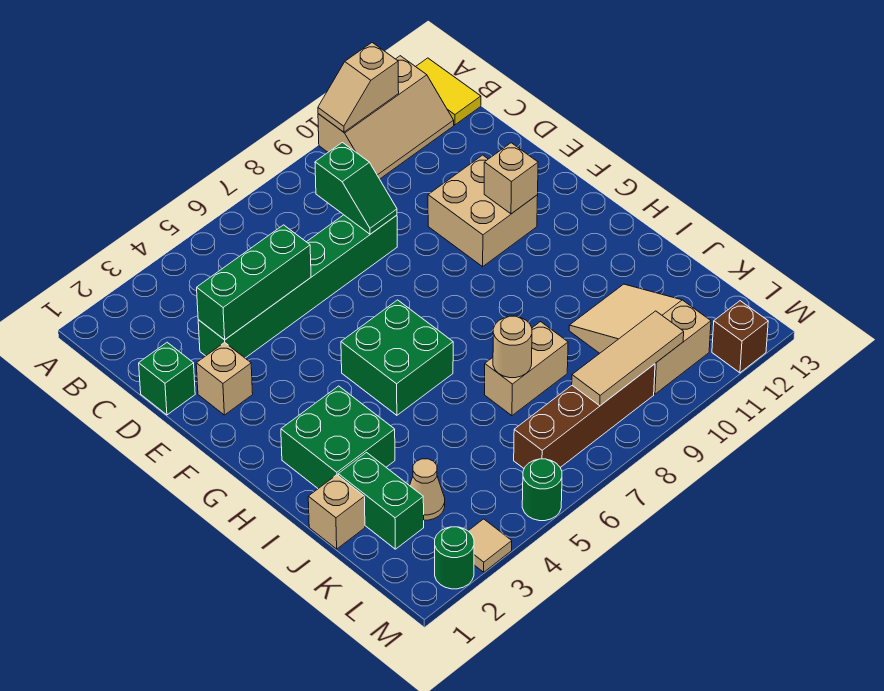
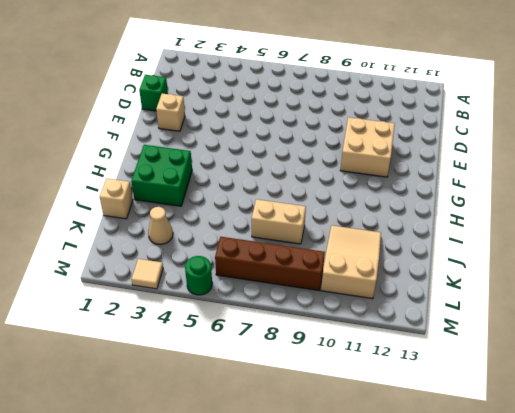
none -> tan 2x3 slope [318,56,454,179]
none -> yellow 1x2 tile [416,58,481,125]
none -> green 1x6 brick [198,215,397,358]

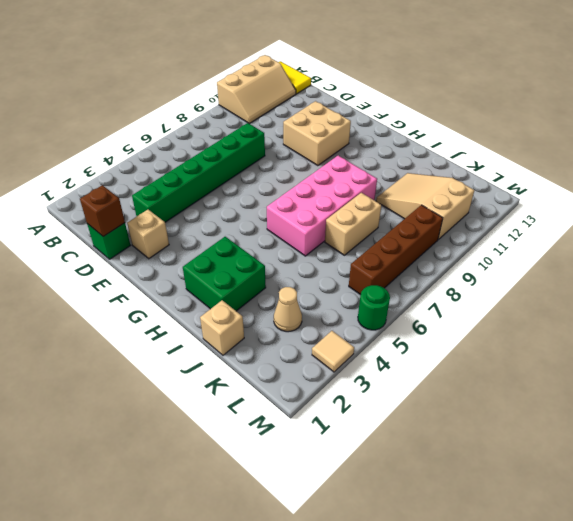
brown 1x1 brick [80,185,125,237] -> brown 1x1 brick moved to [712,301,768,373]
pink 2x4 brick [267,156,377,256] -> green 2x2 brick [341,300,453,415]
none -> green 1x2 brick [338,453,424,549]
none -> green 1x1 round brick [435,527,474,589]
none -> tan 1x2 slope [318,43,399,132]

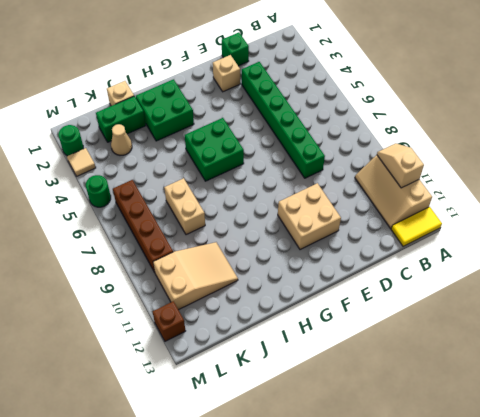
none -> green 1x2 slope [315,142,397,234]
none -> green 1x3 brick [197,225,311,340]
none -> tan 1x1 brick [484,143,538,214]

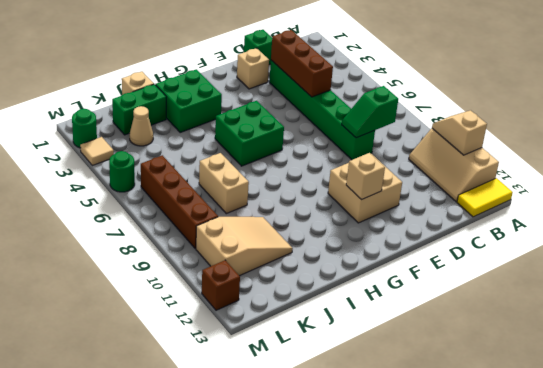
brown 1x3 brick [271,30,333,97] -> green 1x3 brick [197,225,311,340]
none -> tan 1x1 round brick [493,316,532,378]
none -> tan 1x3 tile [572,311,684,406]

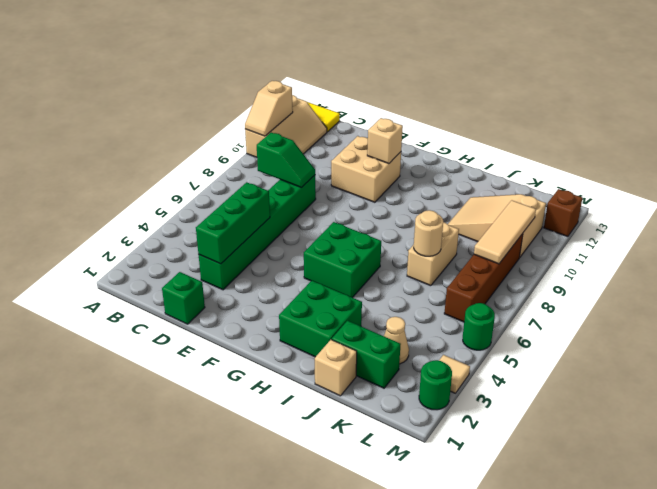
none -> tan 1x1 brick [196,342,253,415]

